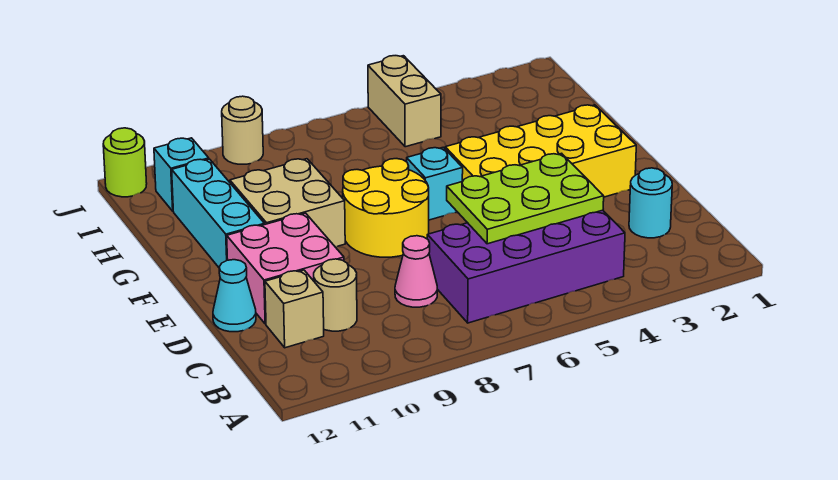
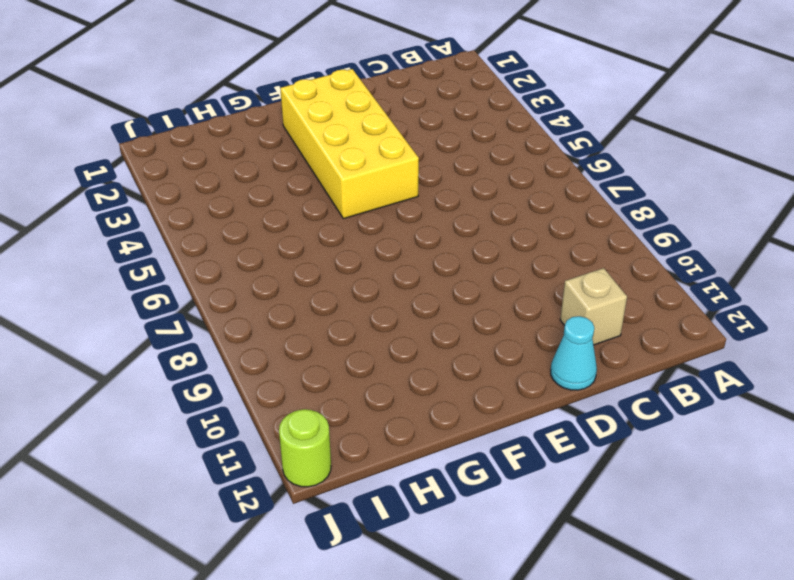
none -> purple 2x4 brick [427,210,625,323]
none -> cyan 1x1 round brick [629,168,672,238]
none -> pink 1x1 cone [395,236,437,307]

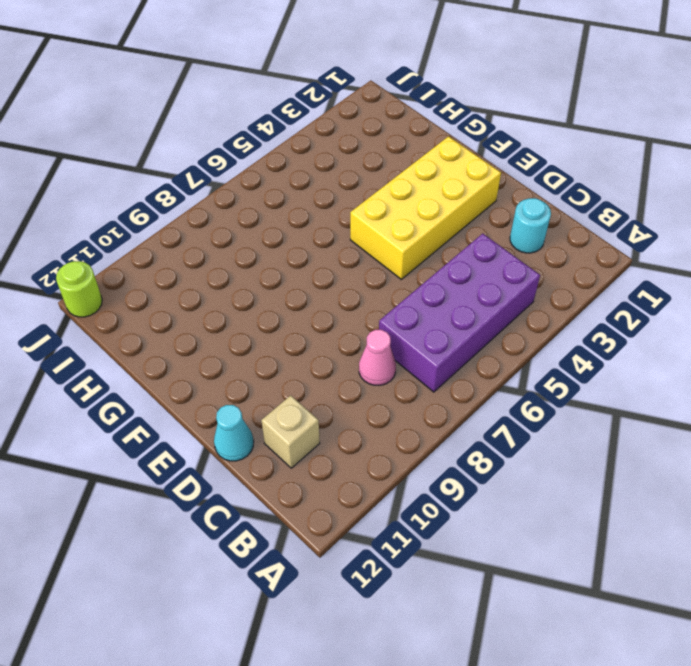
none -> tan 1x1 round brick [314,259,357,331]
none -> pink 2x2 brick [227,213,344,324]
none -> yellow 2x2 round brick [343,159,429,257]

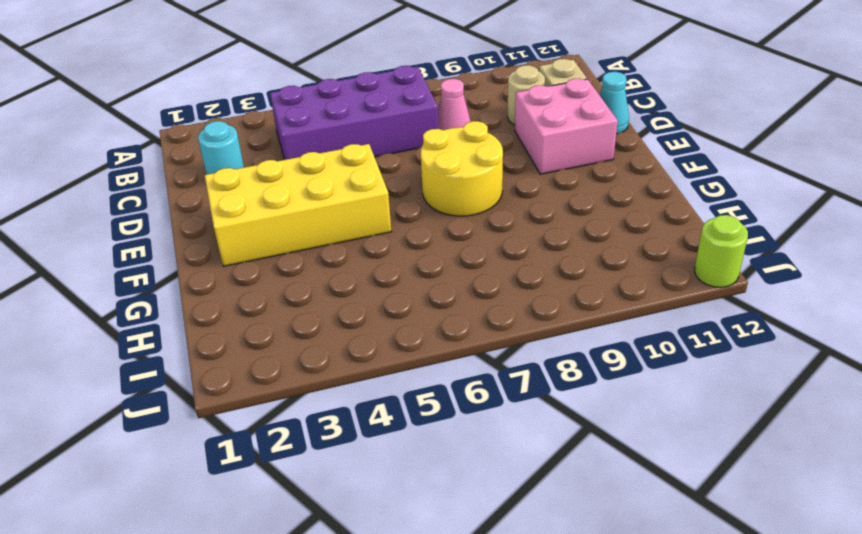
none -> cyan 1x1 brick [407,147,463,220]
none -> tan 2x2 brick [230,159,345,247]
none -> cyan 1x3 brick [172,159,265,267]

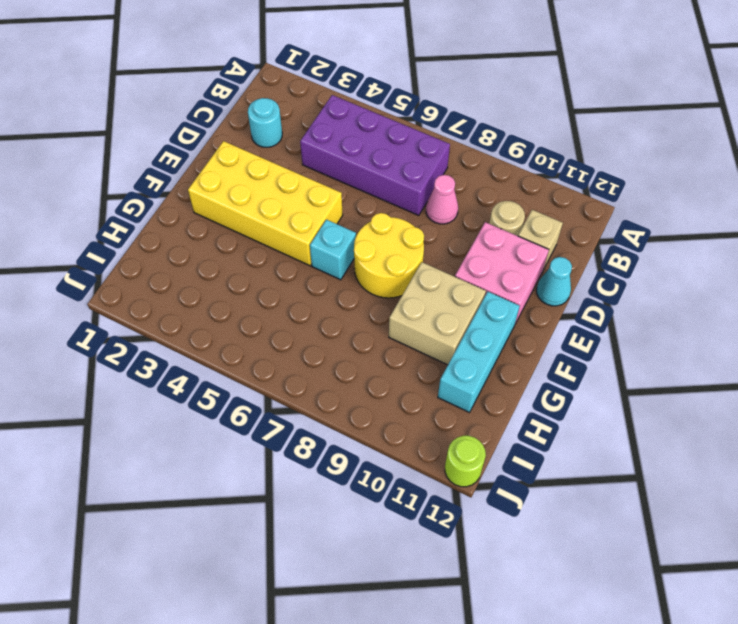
none -> tan 1x2 brick [368,56,441,147]
none -> cyan 1x1 brick [154,138,209,211]
none -> tan 1x1 round brick [222,96,263,164]

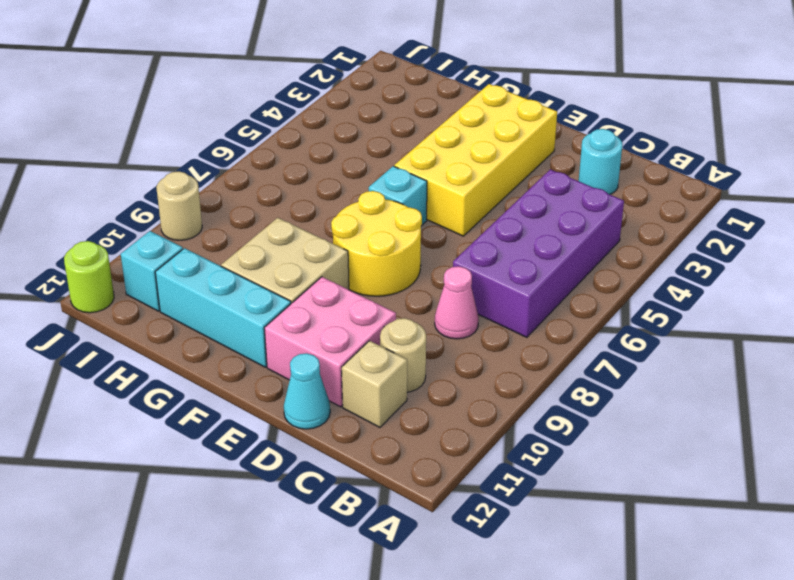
none -> tan 1x2 brick [368,56,441,147]
none -> lime 2x3 plate [447,153,604,244]

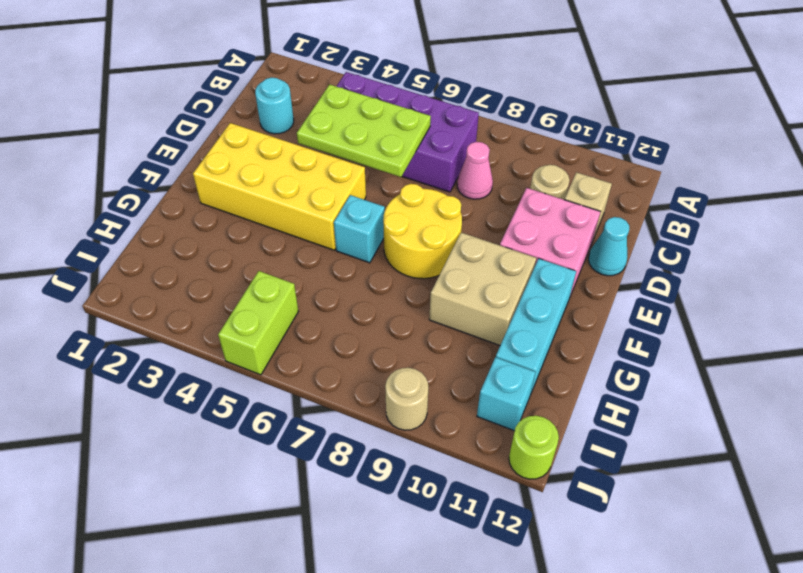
lime 1x2 brick [218,271,298,375] -> tan 1x2 brick [368,56,441,147]

